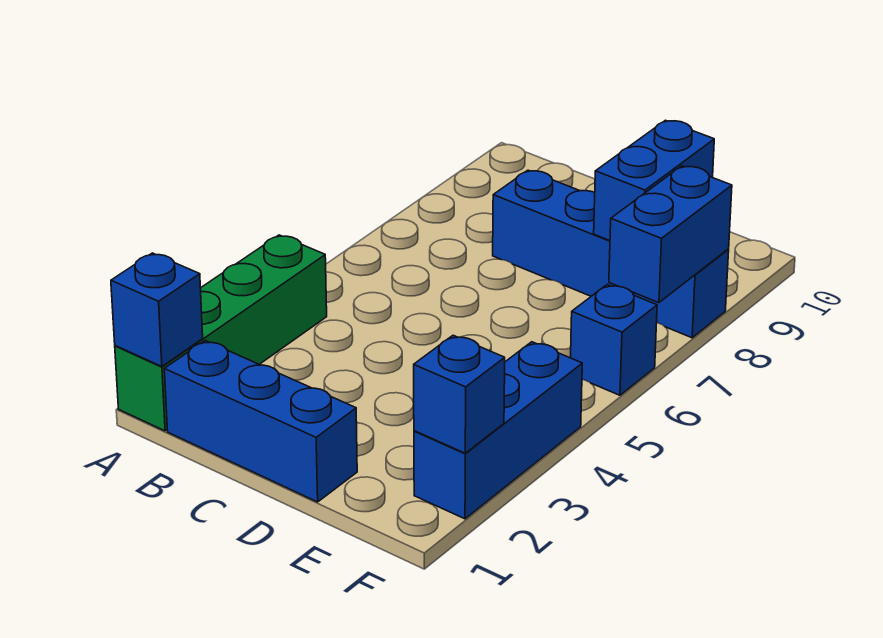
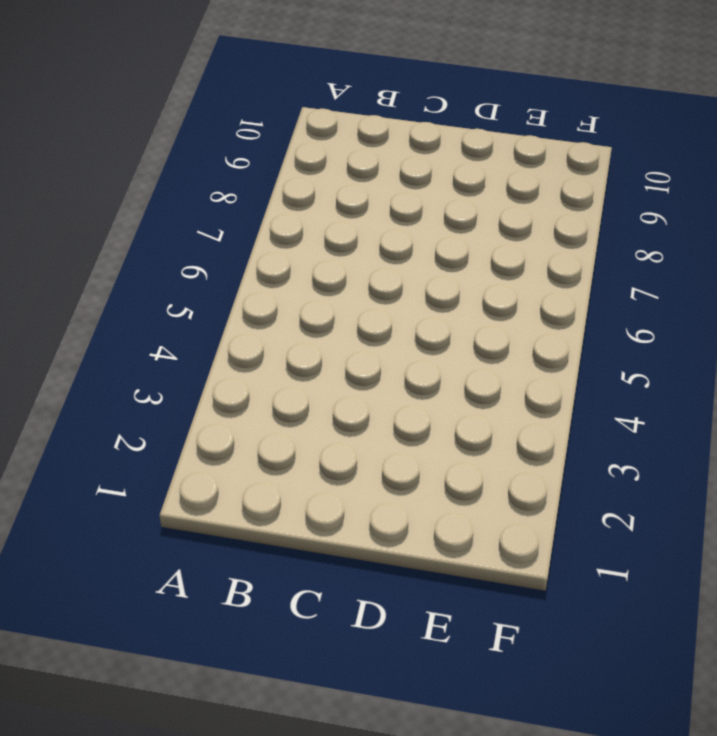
none -> green 1x4 brick [115,235,327,431]
none -> blue 1x3 brick [164,340,357,502]

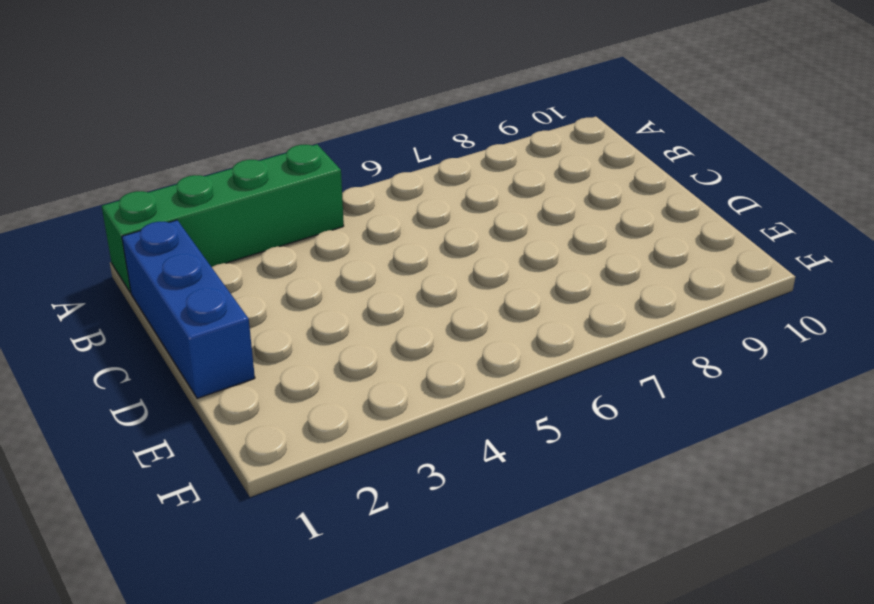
none -> blue 1x4 brick [493,170,729,338]
none -> blue 1x3 brick [414,342,582,519]

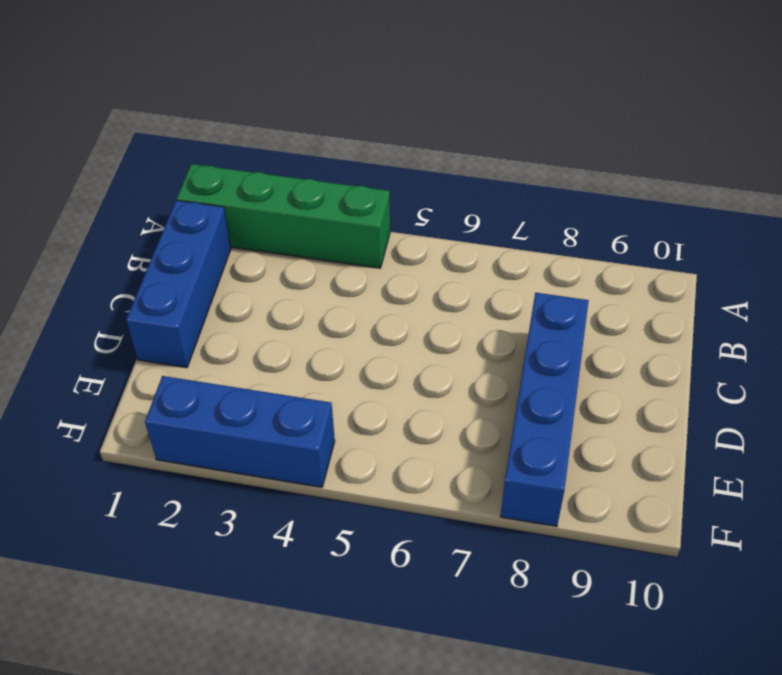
none -> blue 1x1 brick [571,285,657,395]
none -> blue 1x1 brick [111,253,203,367]

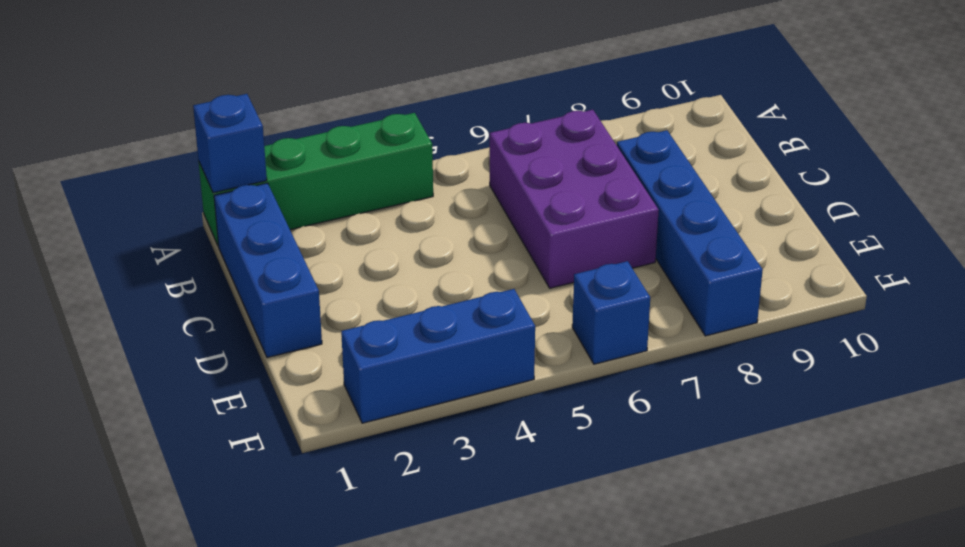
purple 2x3 brick [490,110,659,288] -> none
none -> blue 1x2 brick [594,120,714,241]
none -> blue 1x1 brick [414,335,505,453]

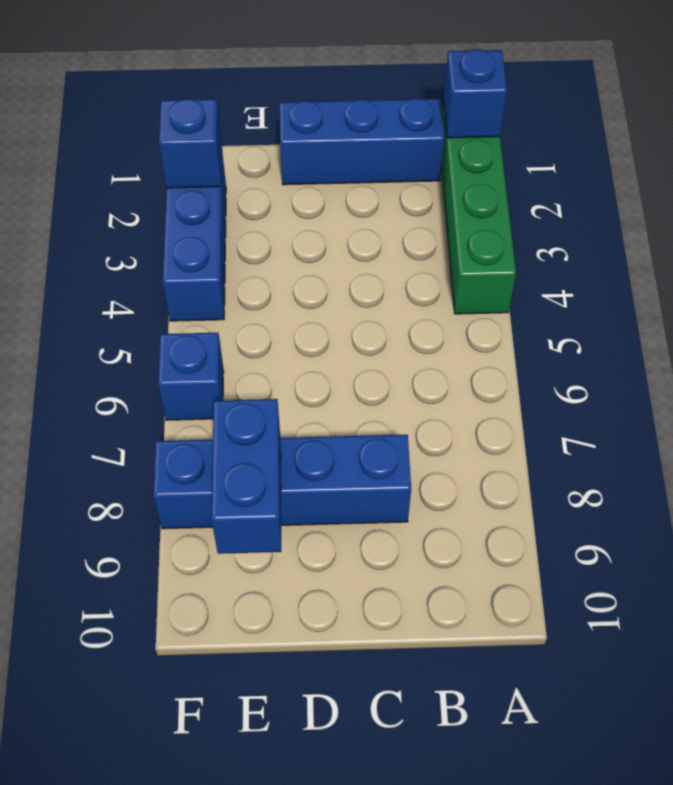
none -> blue 1x2 brick [609,166,732,303]

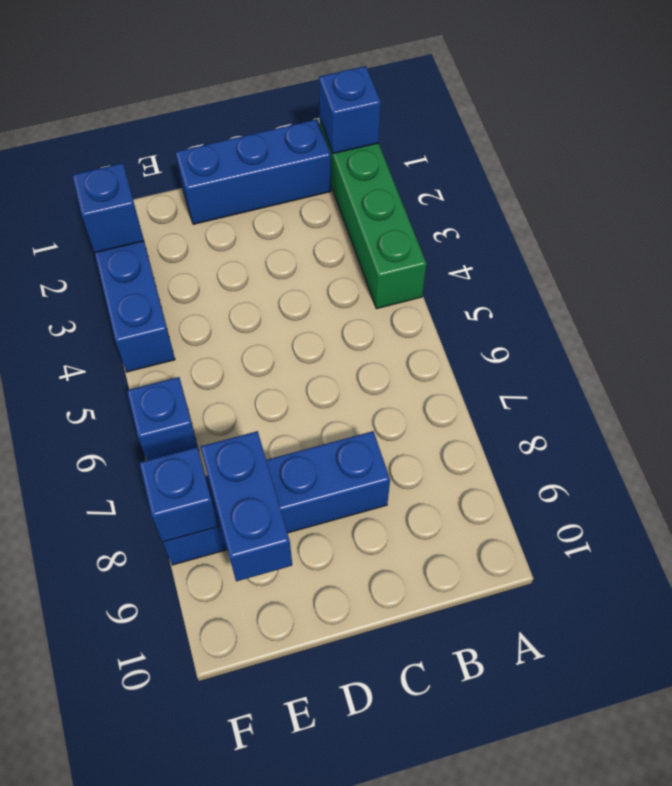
blue 1x1 brick [140,447,218,542] -> blue 1x2 brick [609,166,732,303]

